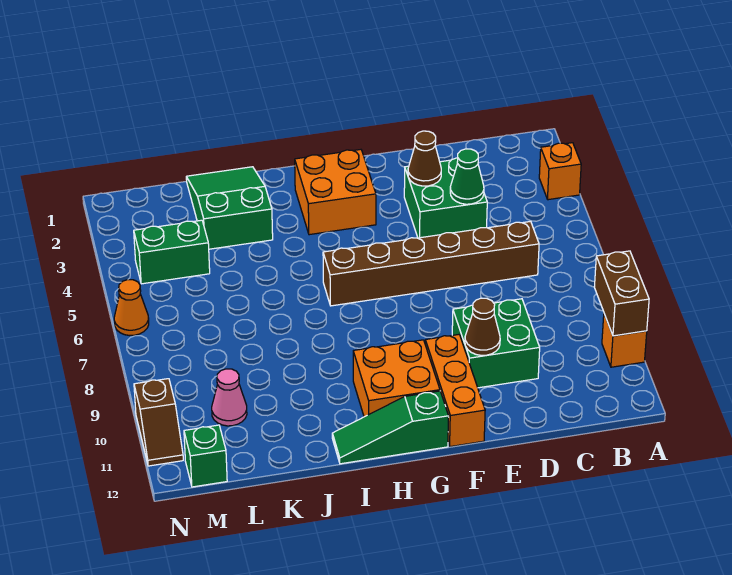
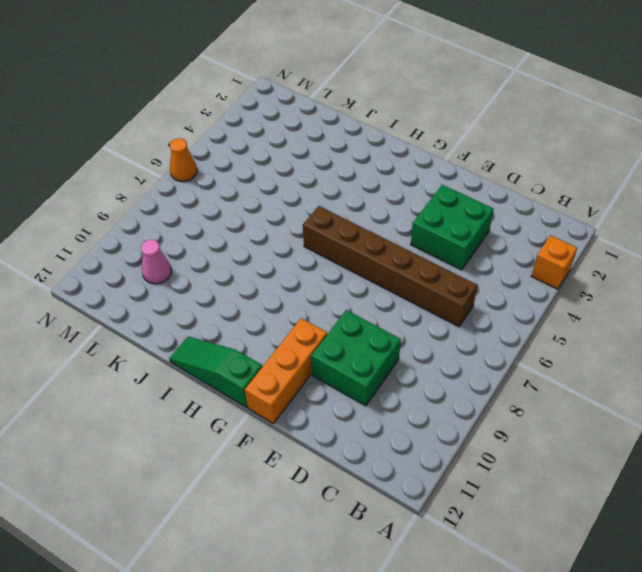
none -> orange 1x1 brick [602,314,647,367]
none -> orange 2x2 brick [295,150,376,235]
none -> orange 2x2 brick [353,340,440,417]

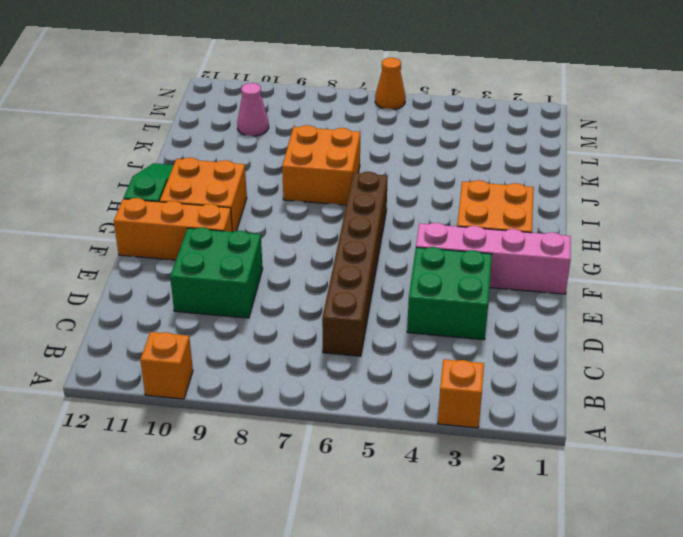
pink 1x4 brick [416,223,571,294] -> none
orange 2x2 brick [282,125,360,205] -> none
none -> green 2x3 slope [186,167,273,249]
none -> green 1x2 brick [134,220,210,284]
none -> green 1x1 brick [184,425,227,487]

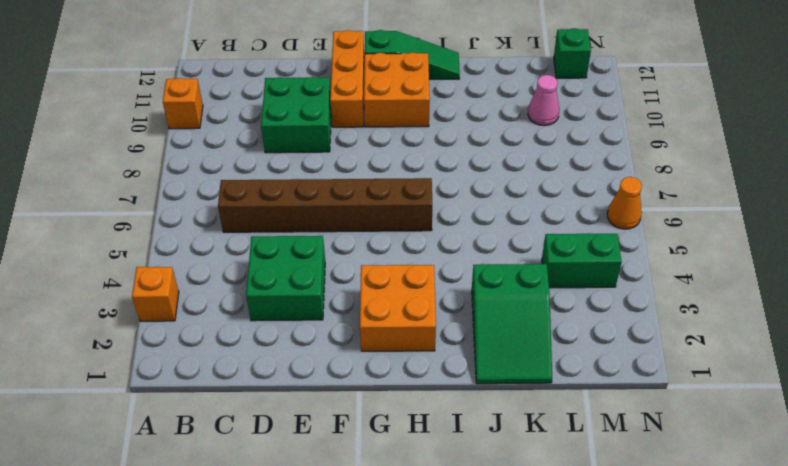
none -> brown 1x2 slope [134,379,183,466]
none -> brown 1x2 brick [594,251,649,336]
none -> green 1x1 cone [450,149,484,204]

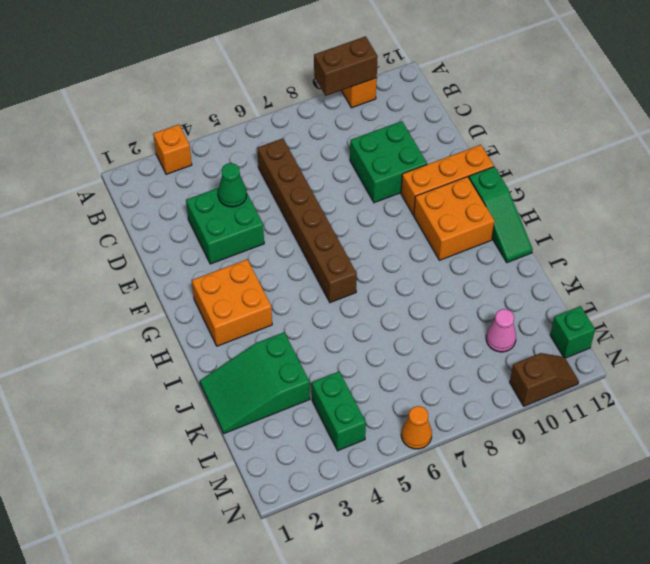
none -> brown 1x1 cone [408,131,441,186]
none -> brown 1x1 cone [465,298,500,355]

